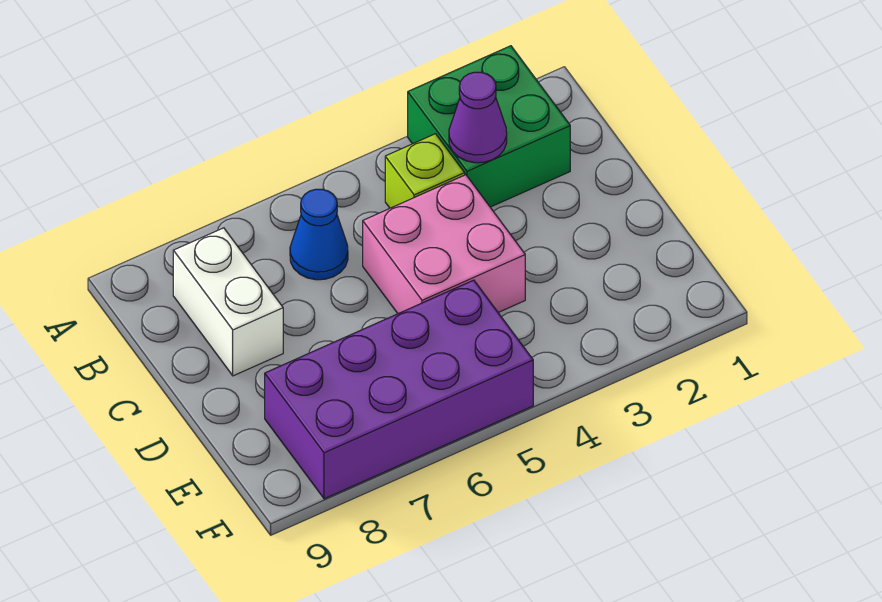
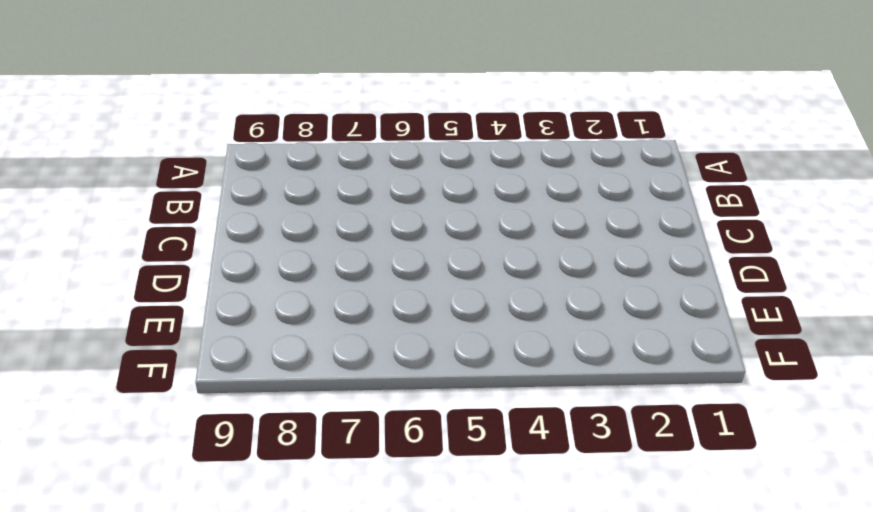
none -> green 2x2 brick [408,46,570,207]
none -> lime 1x1 brick [385,134,465,208]

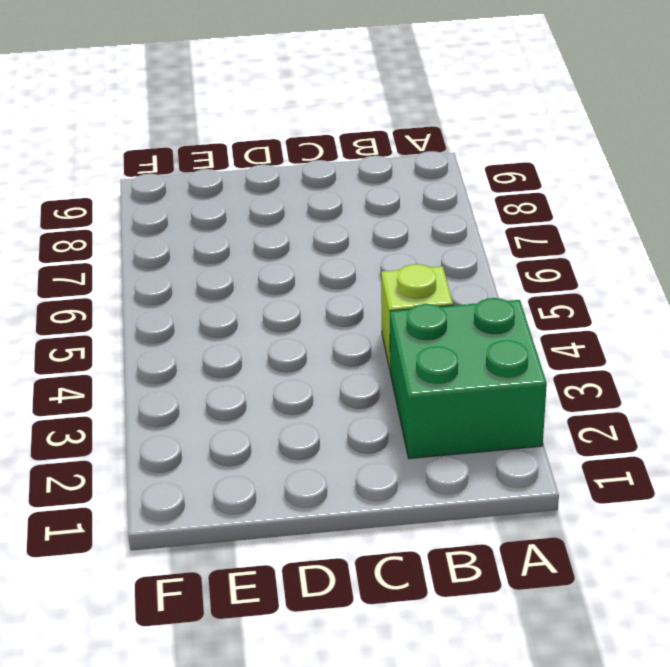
none -> blue 1x1 cone [290,189,348,280]
none -> white 1x2 brick [173,228,283,376]

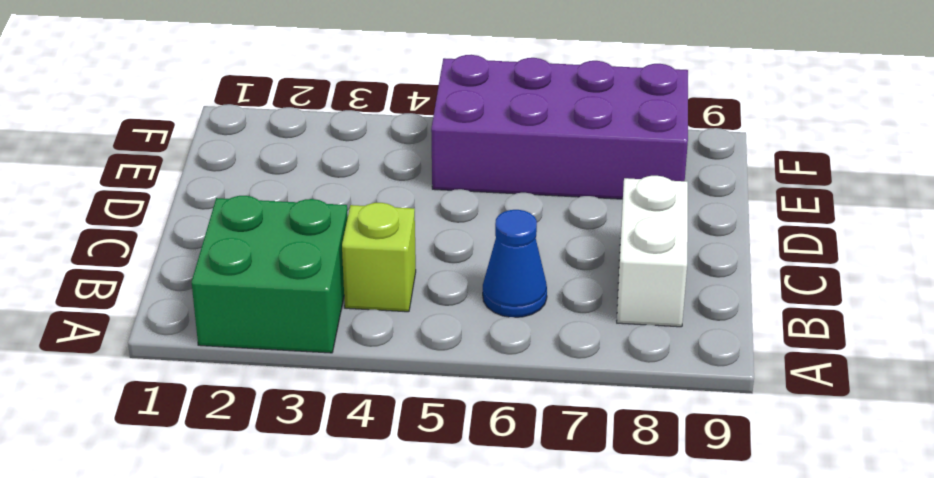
none -> pink 2x2 brick [363,175,525,314]
none -> purple 1x1 cone [449,72,507,163]

